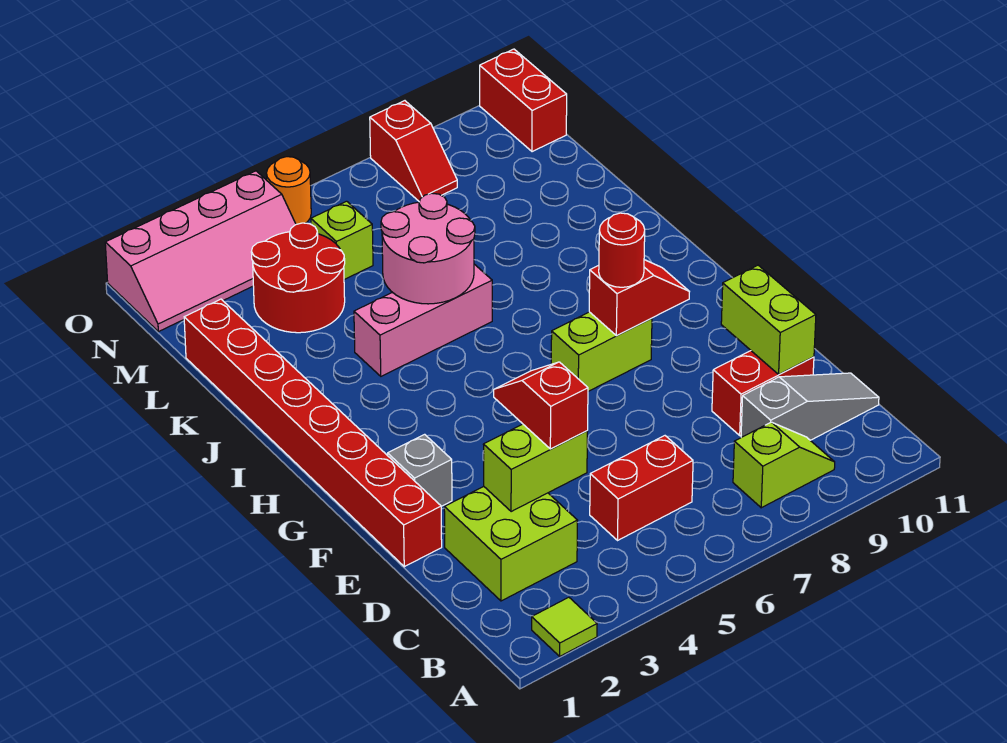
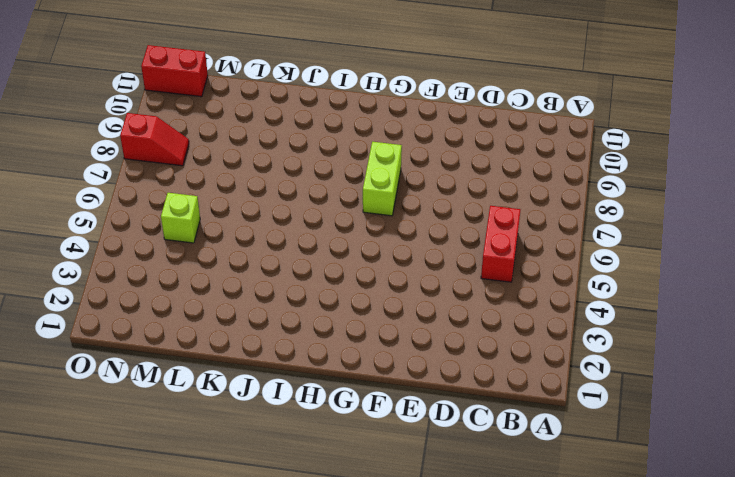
none -> lime 1x1 tile [532,597,597,656]
none -> lime 1x2 slope [733,422,835,508]
none -> lime 2x2 brick [444,487,578,601]

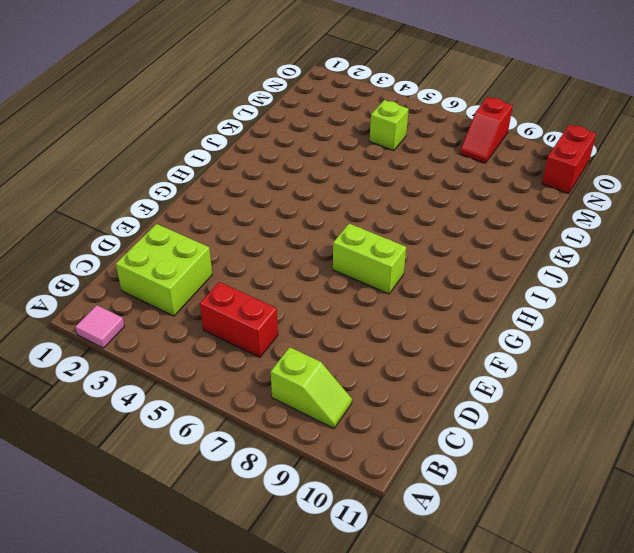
pink 1x1 tile [76,305,125,348] -> lime 1x1 tile [532,597,597,656]
none -> grey 1x3 slope [741,373,879,440]
none -> red 1x2 brick [712,351,814,435]
none -> red 1x8 brick [184,299,442,567]

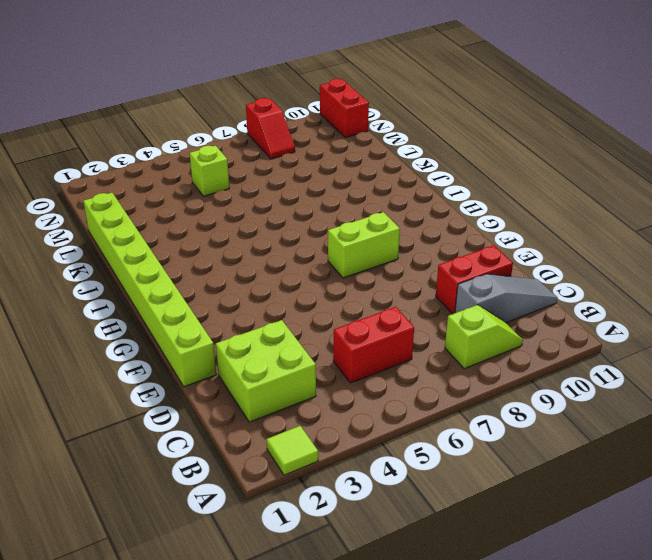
lime 1x8 brick [83,193,216,387] -> red 1x8 brick [184,299,442,567]
none -> grey 1x1 brick [387,434,452,506]
none -> pink 1x3 brick [354,264,492,376]
none -> red 2x2 round brick [251,223,345,333]

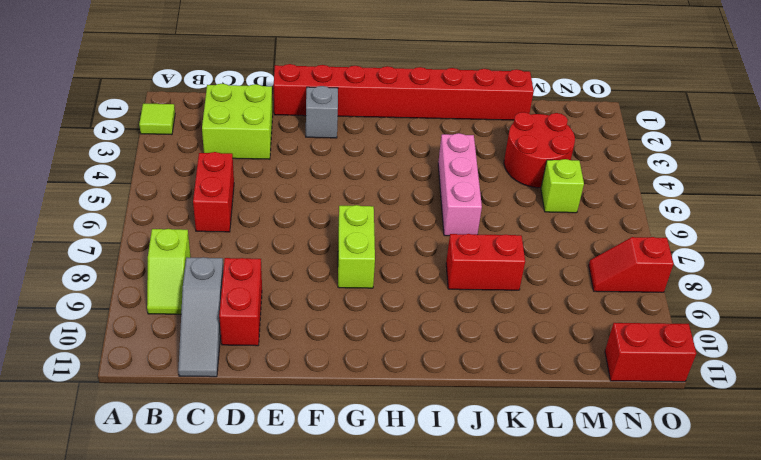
red 1x2 brick [446,234,525,290] -> none
none -> pink 2x4 slope [105,171,296,332]
none -> orange 1x1 round brick [266,157,311,224]
none -> lime 1x2 brick [483,424,588,512]

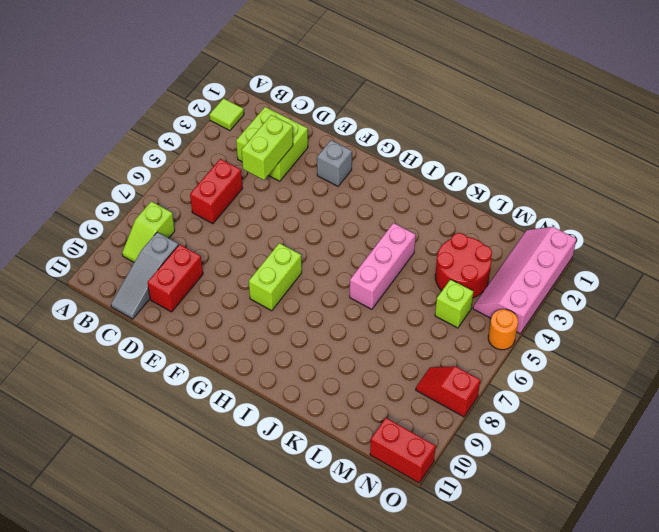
none -> red 1x8 brick [184,299,442,567]
none -> lime 1x2 brick [721,265,816,374]
none -> red 1x2 slope [589,260,689,336]

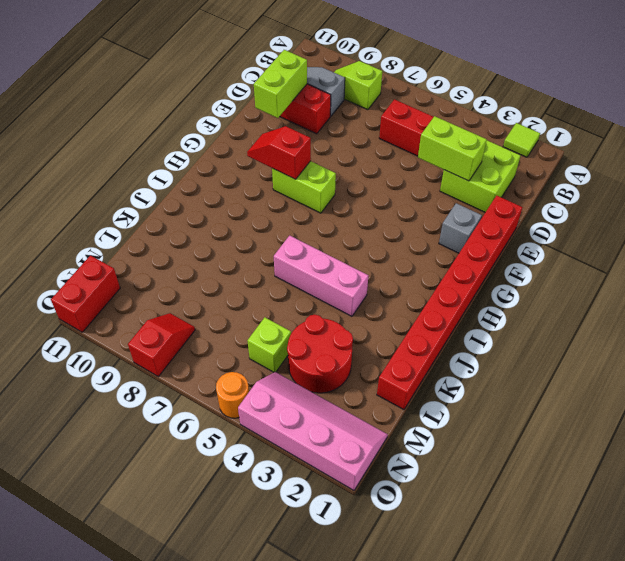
none -> pink 2x2 round brick [381,193,475,304]
none -> red 1x2 slope [494,362,588,449]
none -> red 1x1 round brick [599,213,645,287]

